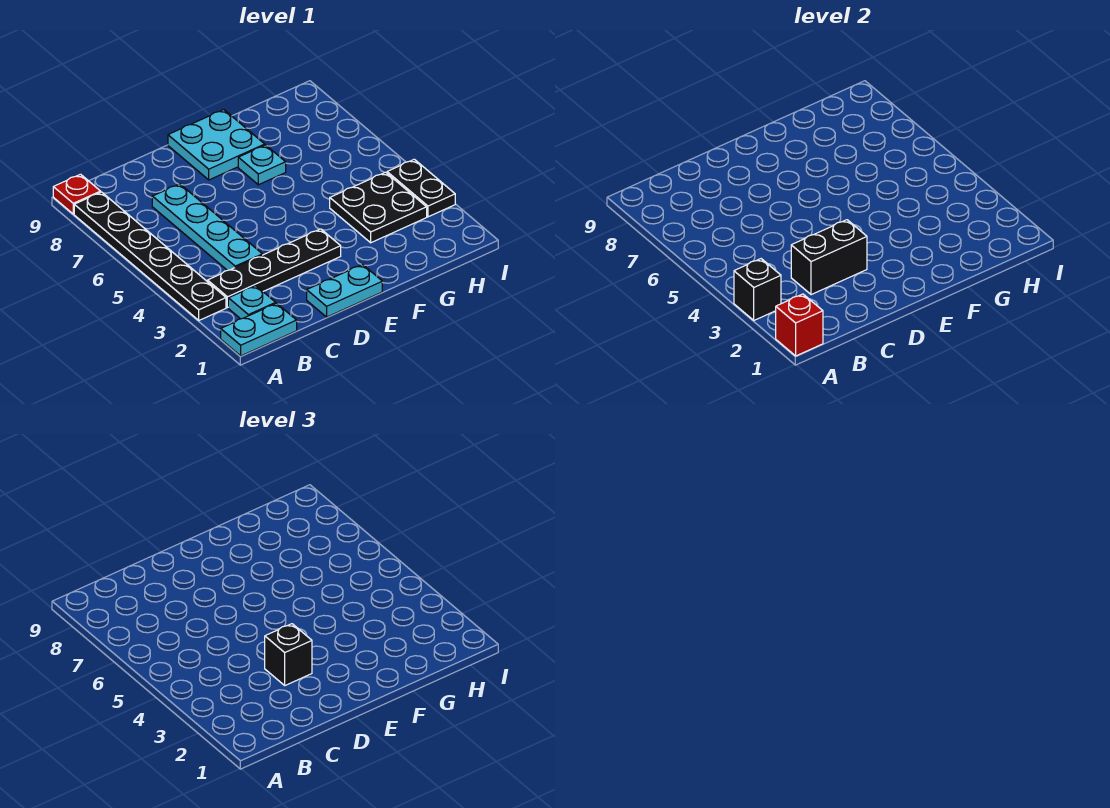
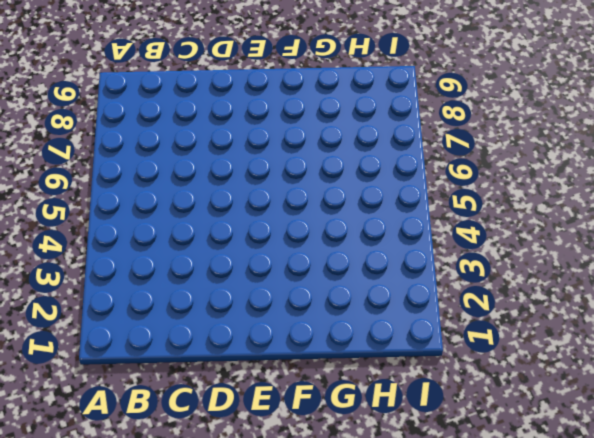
none -> cyan 1x2 plate [221,303,297,356]
none -> black 1x6 plate [74,192,226,320]
none -> red 1x1 plate [53,174,101,214]

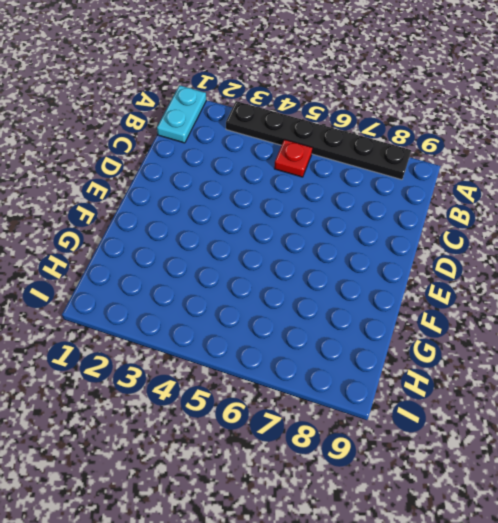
red 1x1 plate [274,139,312,177] -> red 1x1 plate moved to [53,174,101,214]
none -> cyan 1x1 plate [228,286,276,319]
none -> black 1x4 plate [208,229,341,308]
none -> cyan 1x4 plate [152,184,262,270]

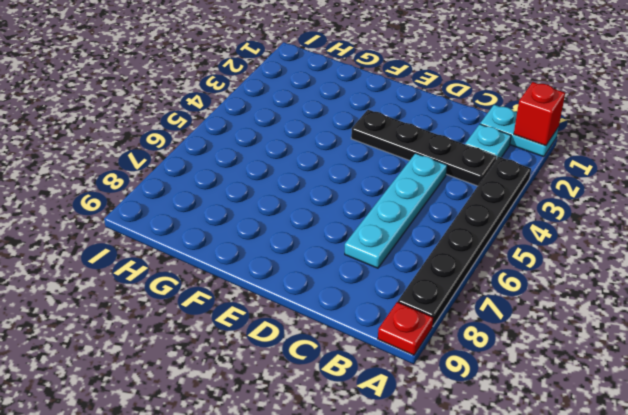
none -> cyan 1x2 plate [307,265,382,317]
none -> cyan 2x2 plate [168,110,265,180]
none -> cyan 1x1 plate [238,145,286,185]

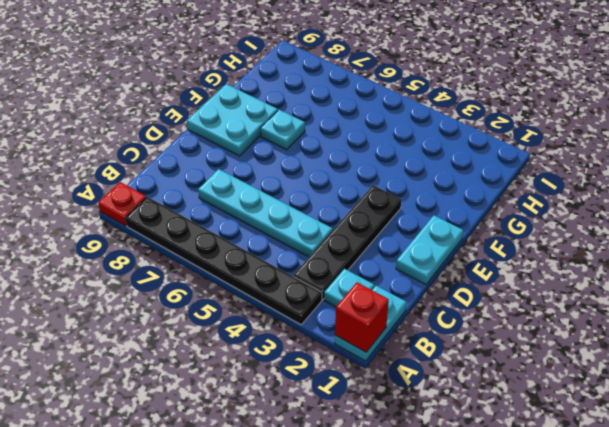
none -> black 2x2 plate [330,172,427,243]
none -> black 1x2 plate [387,159,455,217]
none -> black 1x1 brick [734,259,781,320]

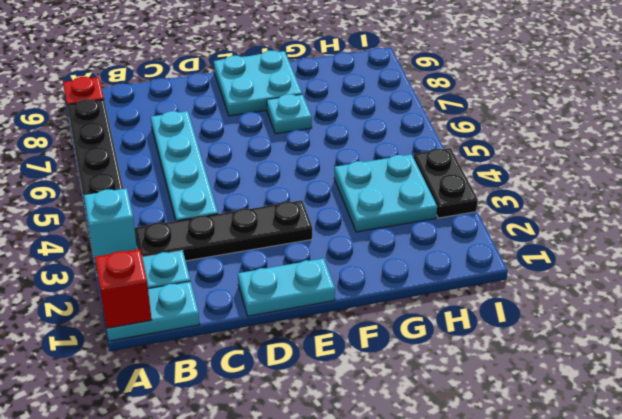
cyan 1x1 brick [84,188,137,263] -> black 1x1 brick [734,259,781,320]
cyan 2x2 plate [334,154,437,232] -> black 2x2 plate [330,172,427,243]
none -> black 1x2 brick [791,220,867,295]
none -> black 1x1 brick [265,624,312,685]

